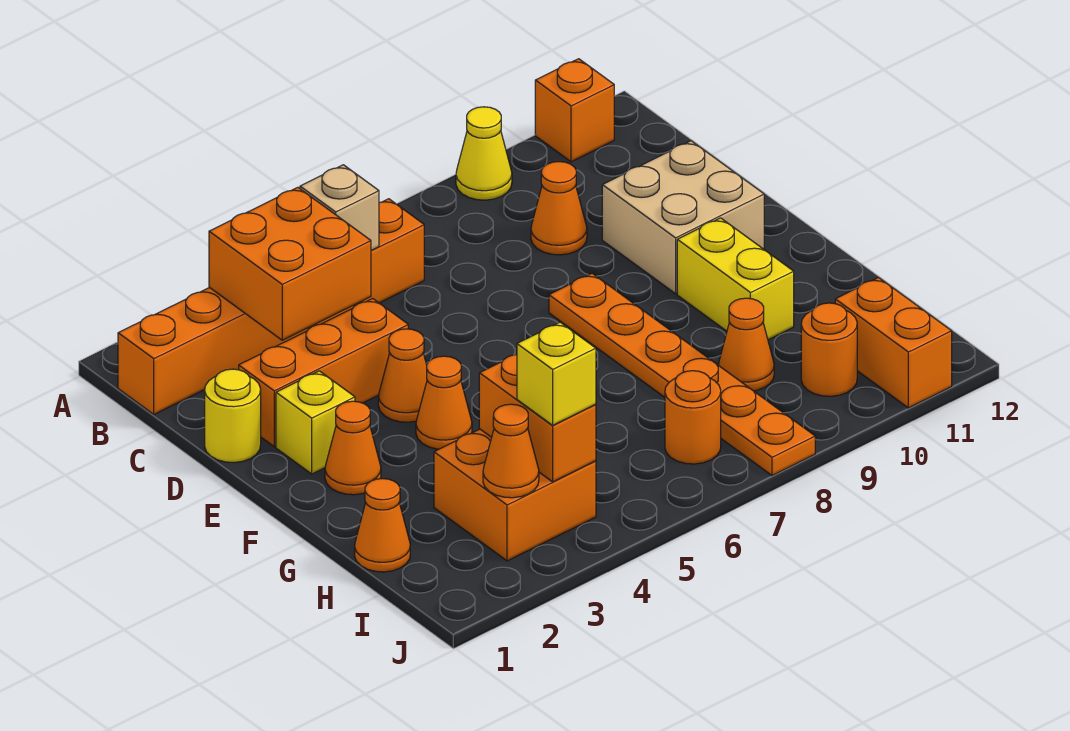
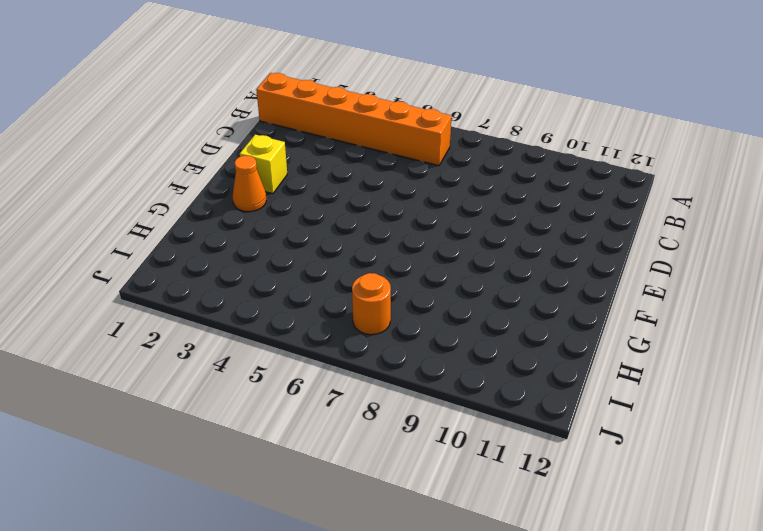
none -> yellow 1x1 cone [456,107,512,200]
none -> orange 1x1 brick [535,59,614,162]
none -> orange 1x1 cone [531,162,587,255]

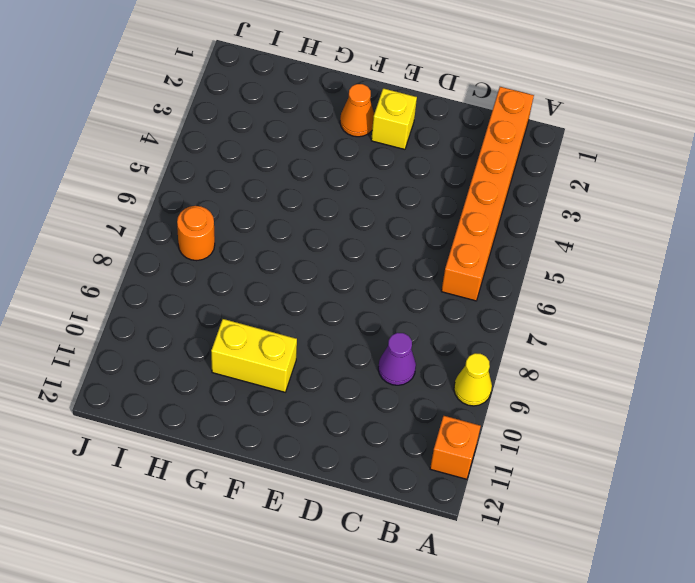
purple 1x1 cone [378,333,416,385] -> orange 1x1 cone [531,162,587,255]
none -> yellow 1x1 round brick [205,369,261,463]
none -> orange 1x3 brick [239,299,408,447]
none -> tan 2x2 brick [602,141,764,294]

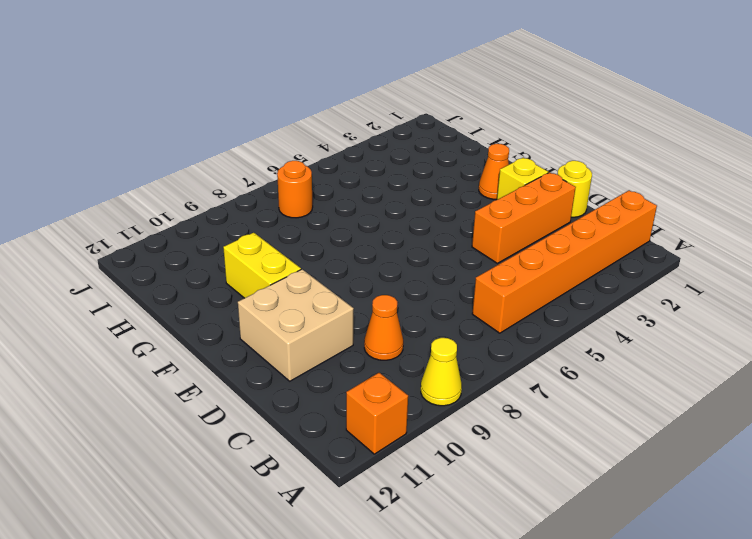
none -> orange 1x1 cone [378,329,427,422]
none -> orange 1x6 plate [549,273,815,475]
none -> orange 1x1 cone [416,356,472,449]

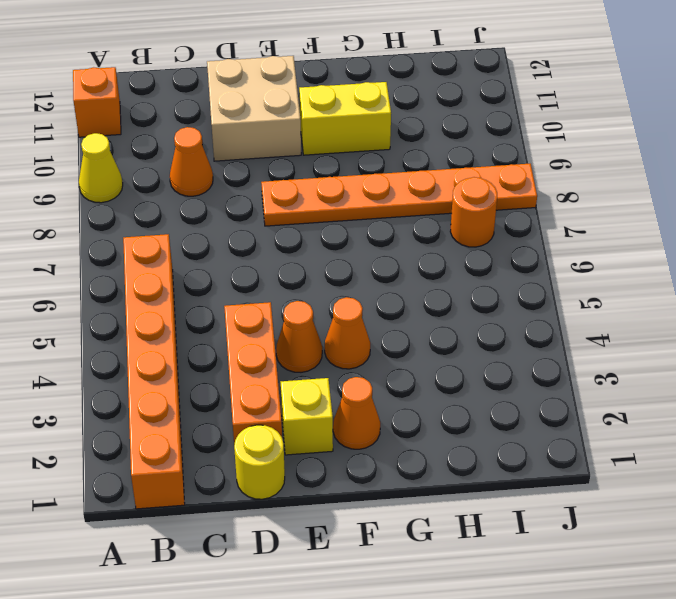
none -> orange 1x1 cone [355,479,410,572]
none -> orange 2x2 brick [434,429,596,561]
none -> orange 1x1 cone [719,298,774,391]

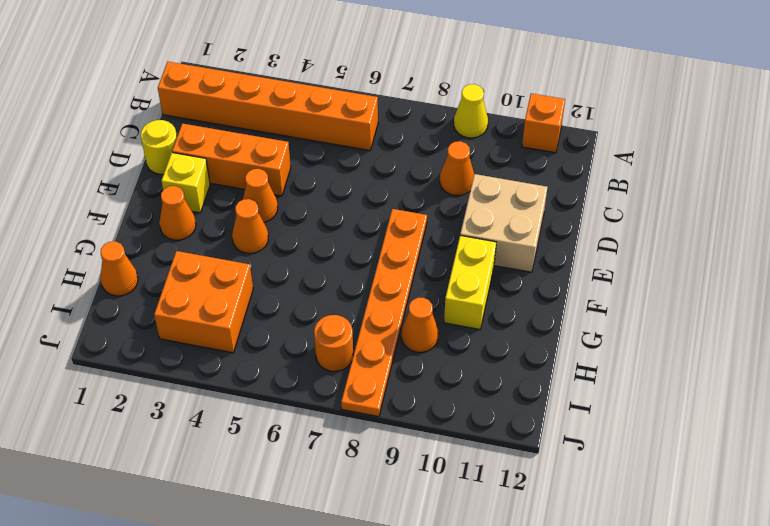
none -> orange 1x1 round brick [801,303,857,396]
none -> orange 1x2 brick [835,278,952,408]
none -> orange 2x2 brick [209,187,371,340]

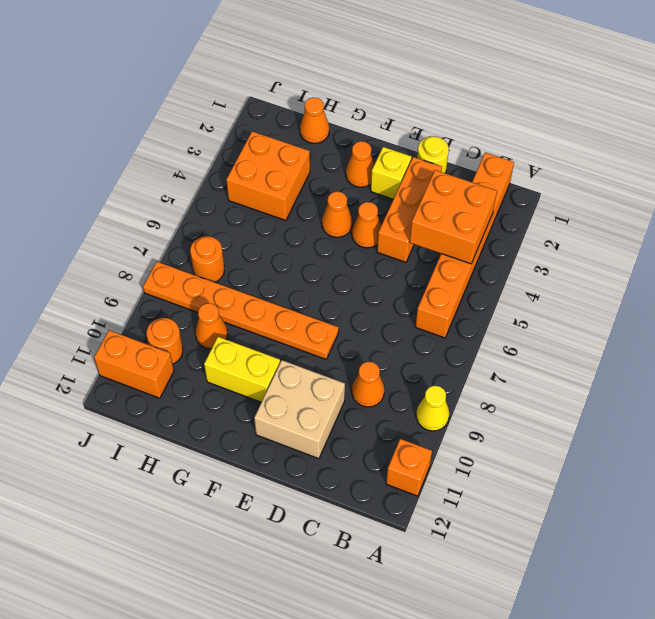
none -> tan 1x1 brick [300,165,379,250]
none -> orange 1x2 brick [479,355,596,482]
none -> orange 1x1 cone [483,404,539,498]

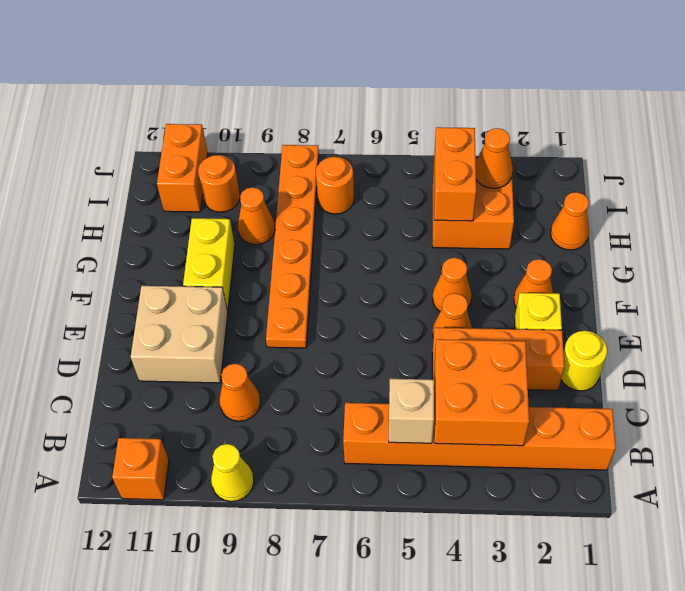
none -> yellow 1x1 brick [517,322,596,425]

